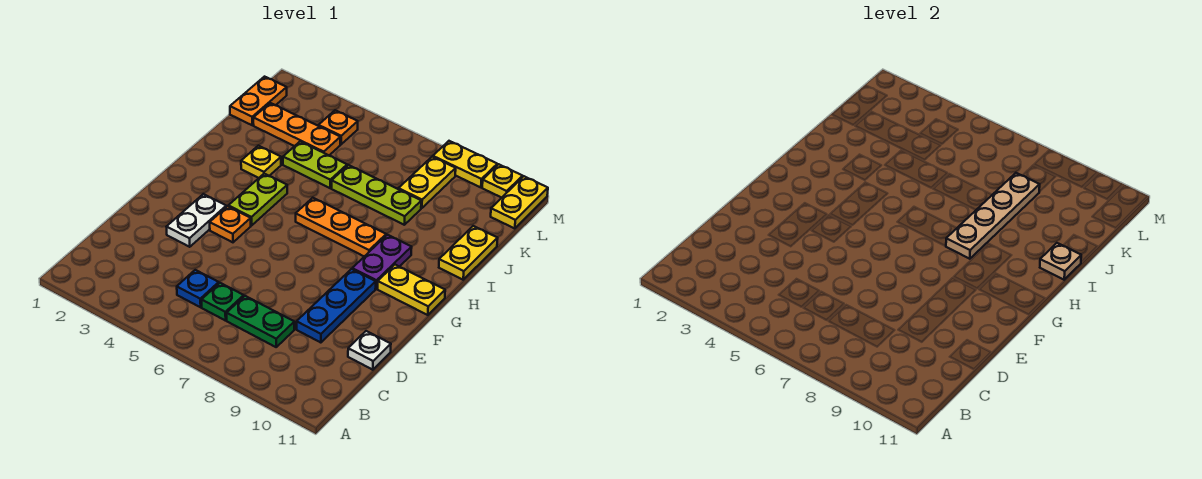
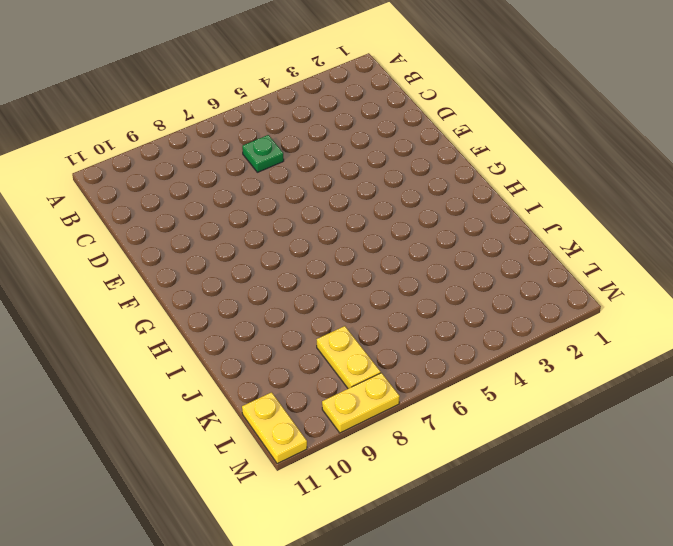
none -> blue 1x1 plate [177,270,219,307]
none -> green 1x2 plate [227,296,294,347]
none -> blue 1x3 plate [297,269,376,343]

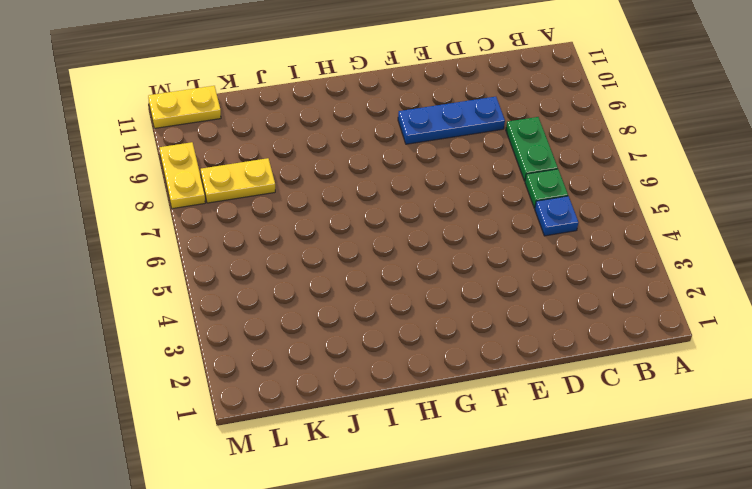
none -> white 1x1 plate [348,331,391,370]
none -> white 1x2 plate [166,194,226,247]
none -> orange 1x1 plate [210,206,251,242]

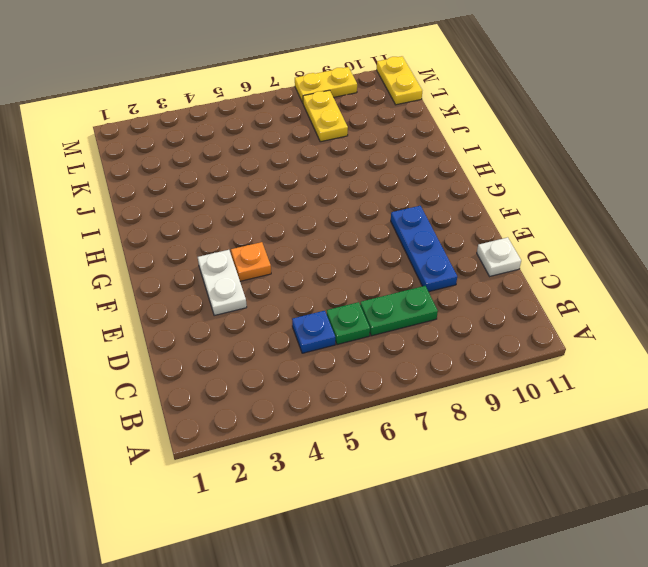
none -> lime 1x2 plate [228,174,287,226]
none -> purple 1x2 plate [352,235,412,289]
none -> yellow 1x2 plate [378,265,445,315]

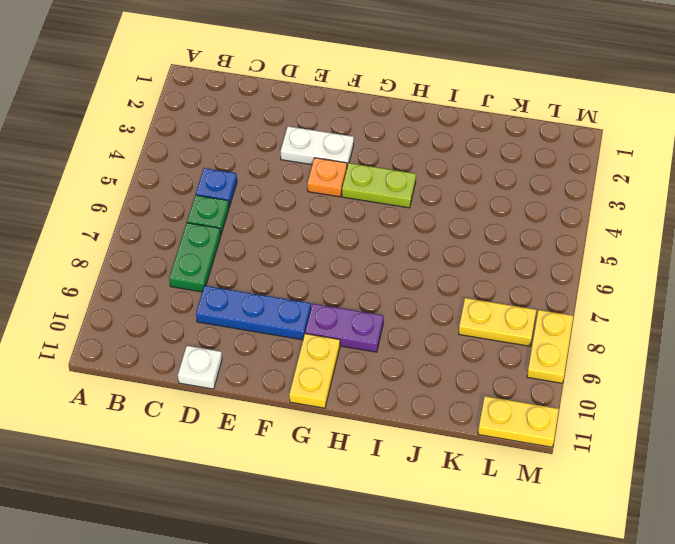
none -> orange 1x3 plate [296,198,386,256]
none -> yellow 1x1 plate [241,146,281,178]
none -> yellow 1x2 plate [439,226,498,280]

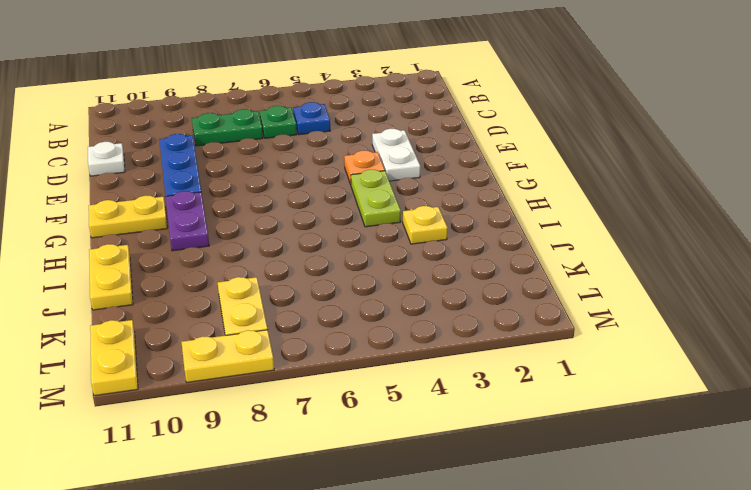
none -> orange 1x3 plate [296,198,386,256]
none -> lime 1x2 plate [283,142,347,188]
none -> lime 1x3 plate [331,165,421,225]

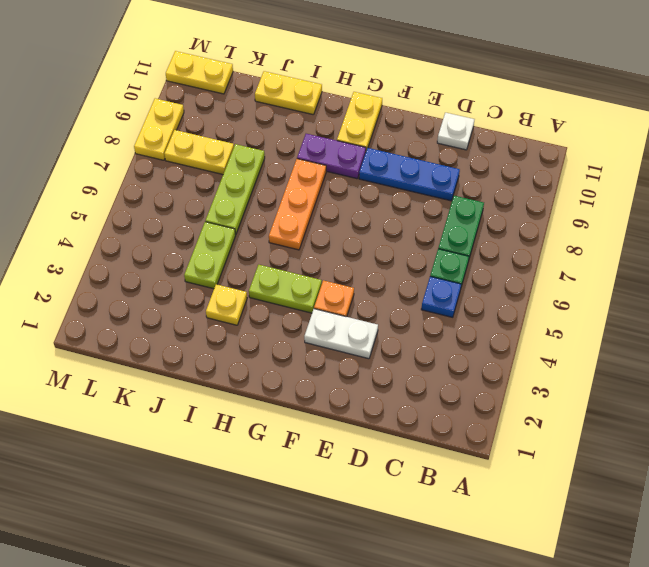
none -> orange 1x2 plate [230,77,287,125]
none -> orange 1x3 plate [253,103,340,155]
none -> orange 1x1 plate [318,110,358,144]

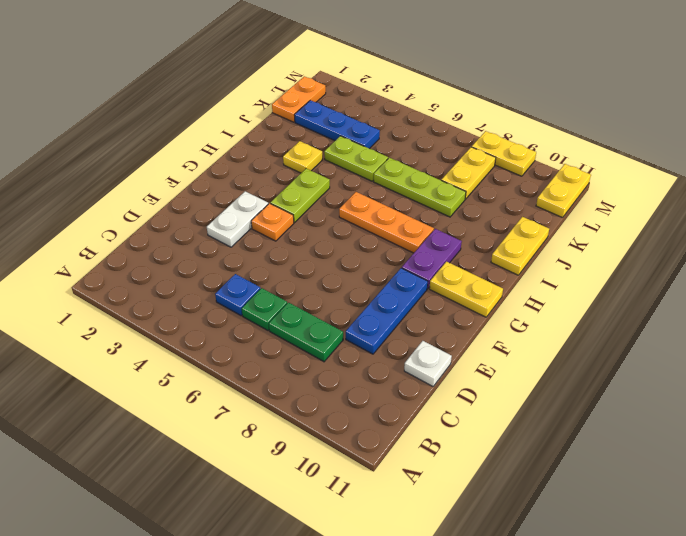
blue 1x3 plate [294,100,380,149] -> orange 1x3 plate [253,103,340,155]
none -> orange 1x1 plate [318,110,358,144]
none -> yellow 1x1 plate [482,164,523,198]
none -> tan 1x4 plate [946,173,1040,259]

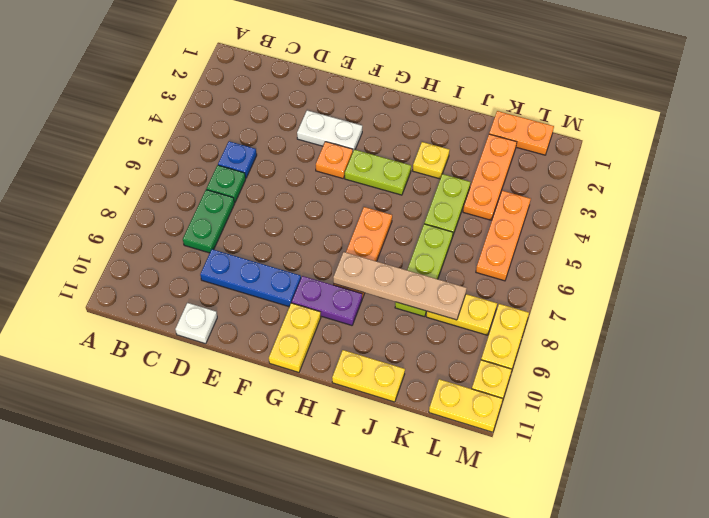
orange 1x3 plate [476,191,531,281] -> orange 1x1 plate [318,110,358,144]
none -> tan 1x1 plate [1040,243,1081,280]

